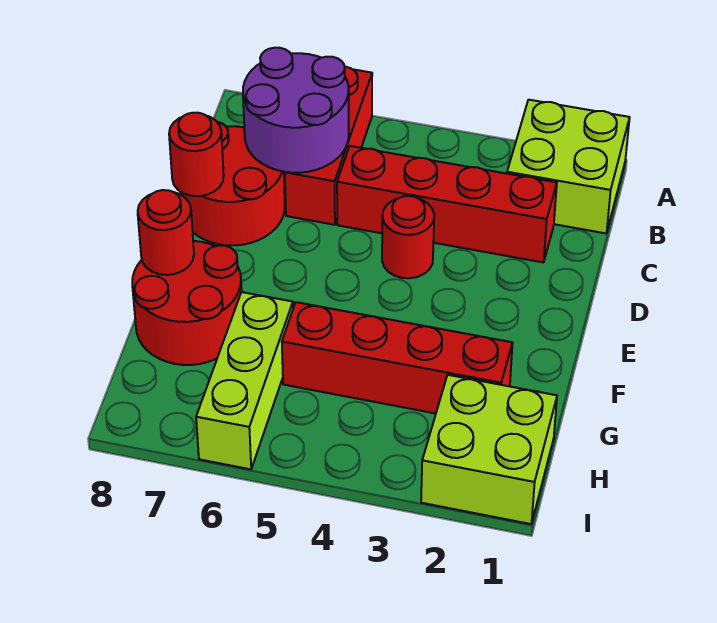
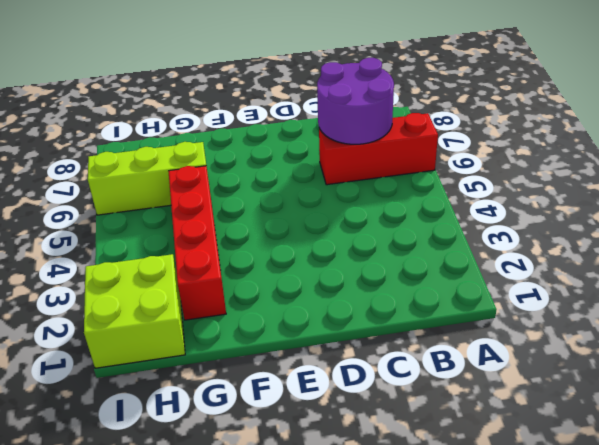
none -> lime 2x2 brick [507,100,630,233]
none -> red 1x4 brick [337,146,557,262]
none -> red 2x2 round brick [180,122,285,245]

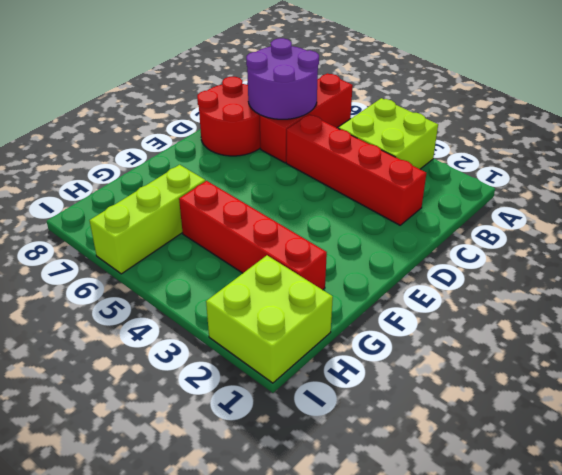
lime 2x2 brick [338,98,438,169] -> lime 2x2 brick moved to [507,100,630,233]
none -> red 1x1 round brick [382,196,434,278]
none -> red 2x2 round brick [132,241,242,365]
none -> red 1x1 round brick [169,113,224,196]

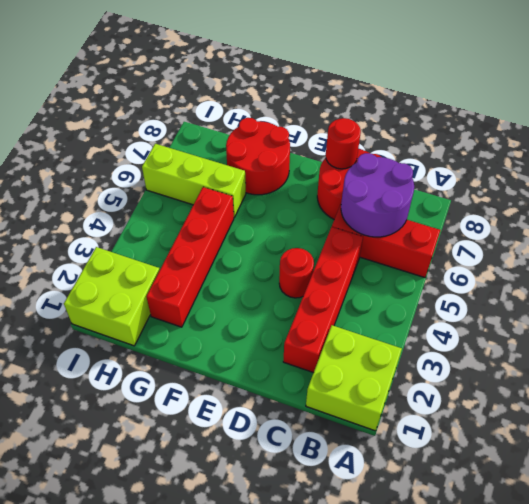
none -> red 1x1 round brick [138,190,194,275]

